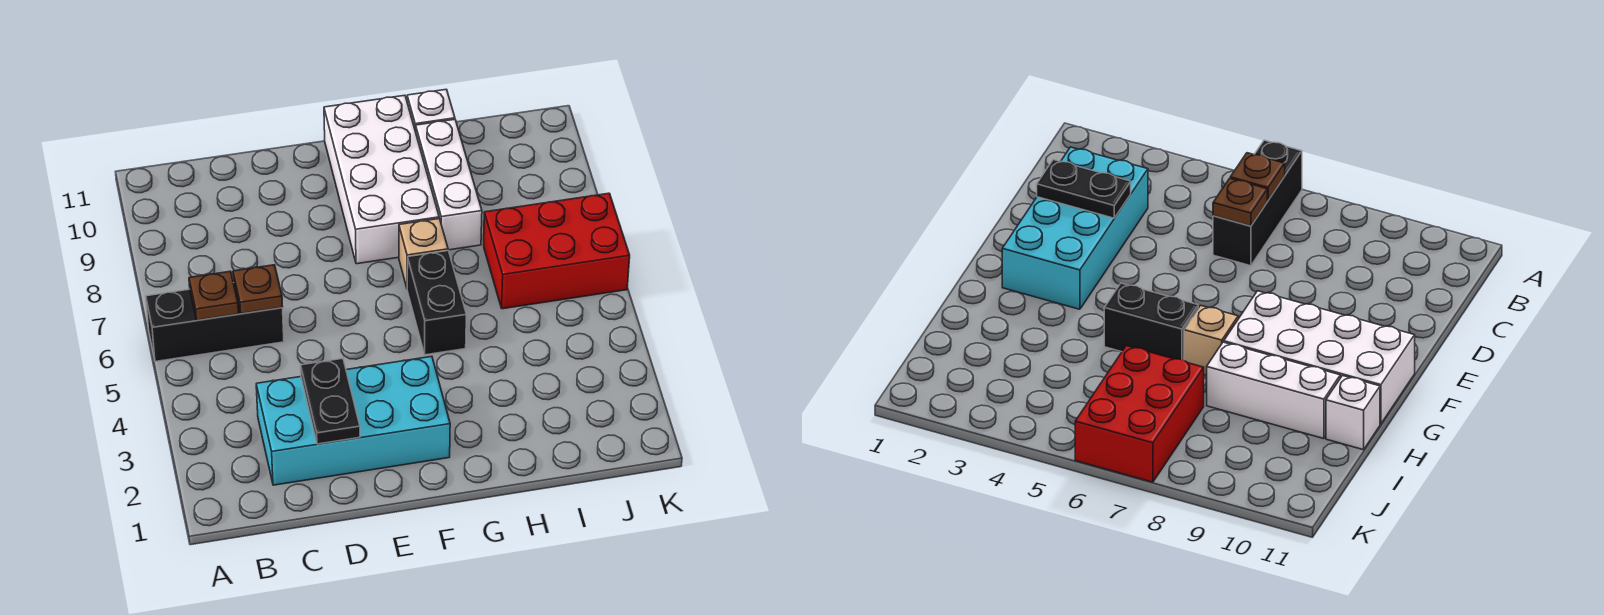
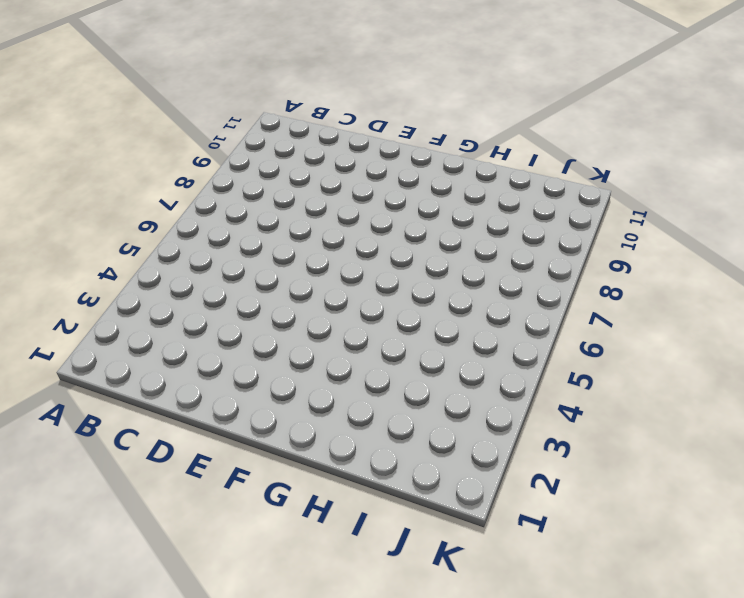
none -> black 1x3 brick [146,289,284,362]
none -> cyan 2x4 brick [256,356,450,485]

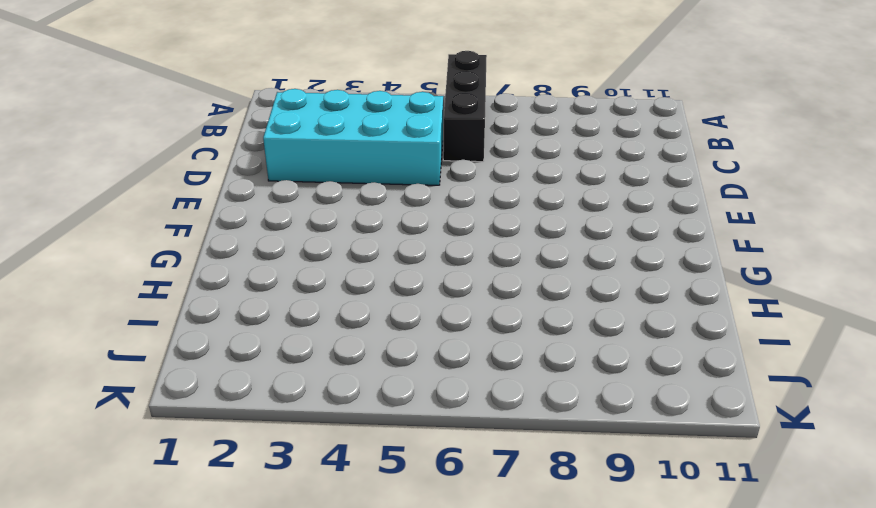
cyan 2x4 brick [263,89,443,185] -> cyan 2x4 brick turned to [256,356,450,485]
none -> white 2x4 brick [324,95,439,264]
none -> black 1x2 brick [407,251,466,355]

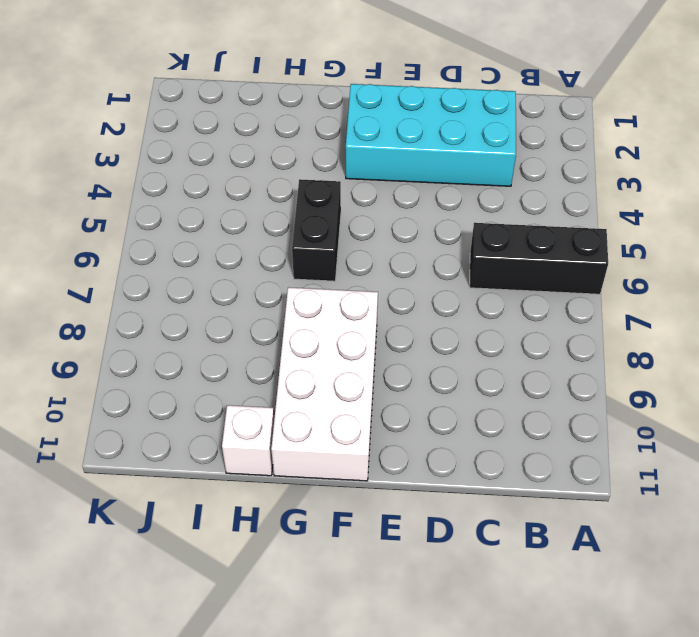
none -> tan 1x1 brick [399,219,448,287]
none -> white 1x3 brick [416,119,482,250]

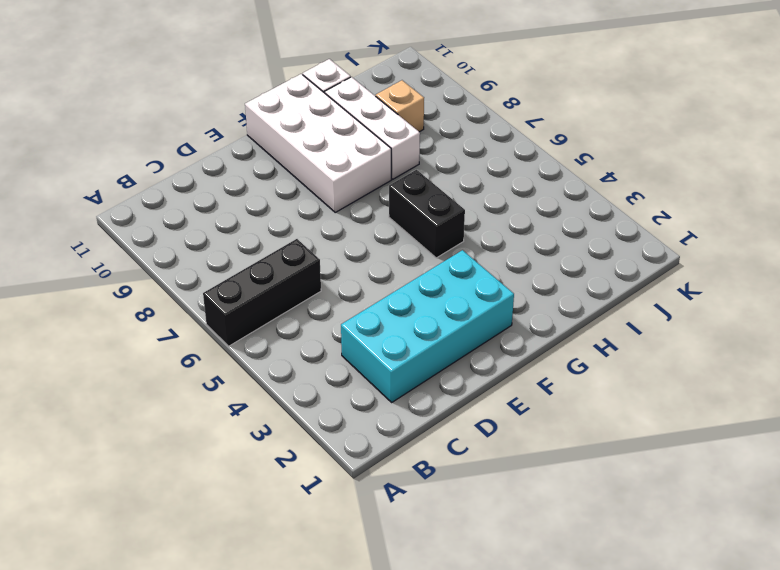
tan 1x1 brick [376,80,424,132] -> tan 1x1 brick moved to [399,219,448,287]
none -> red 2x3 brick [484,193,630,309]
none -> brown 1x1 plate [189,271,238,320]

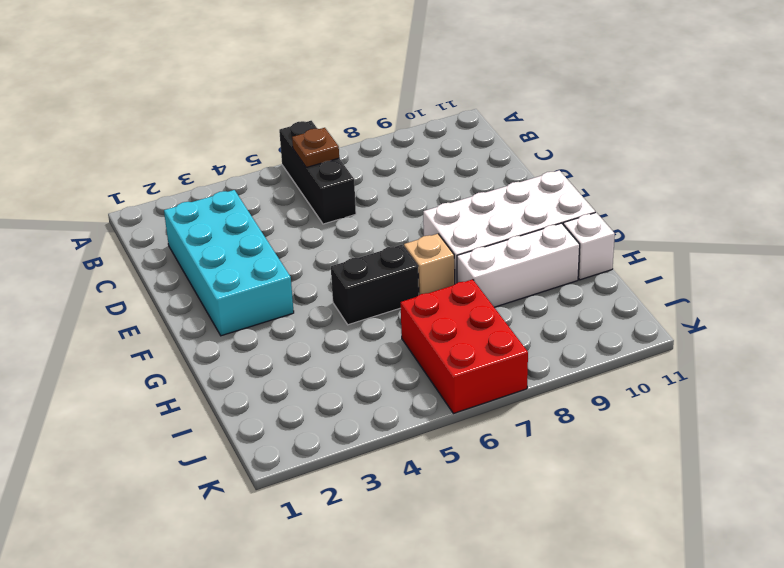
none -> brown 1x1 plate [233,265,283,314]
none -> black 1x2 plate [301,358,360,444]

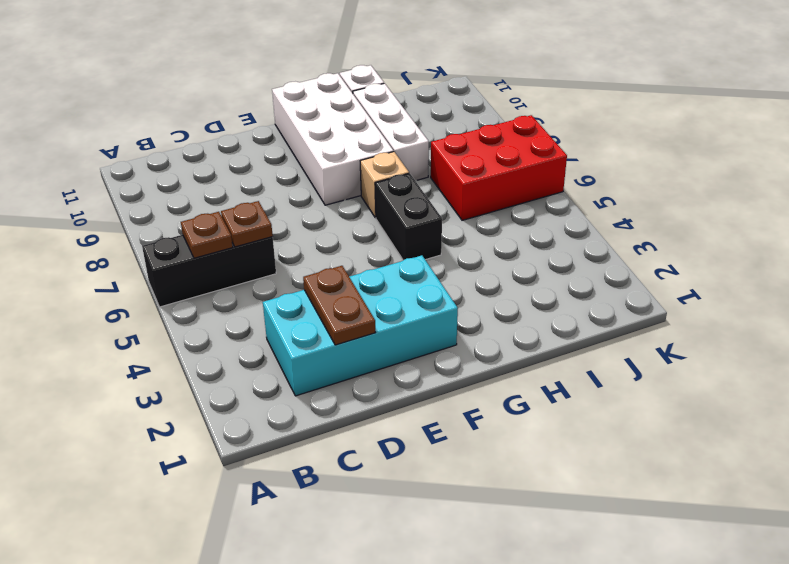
brown 1x2 plate [303,266,375,345] -> black 1x2 plate [301,358,360,444]

